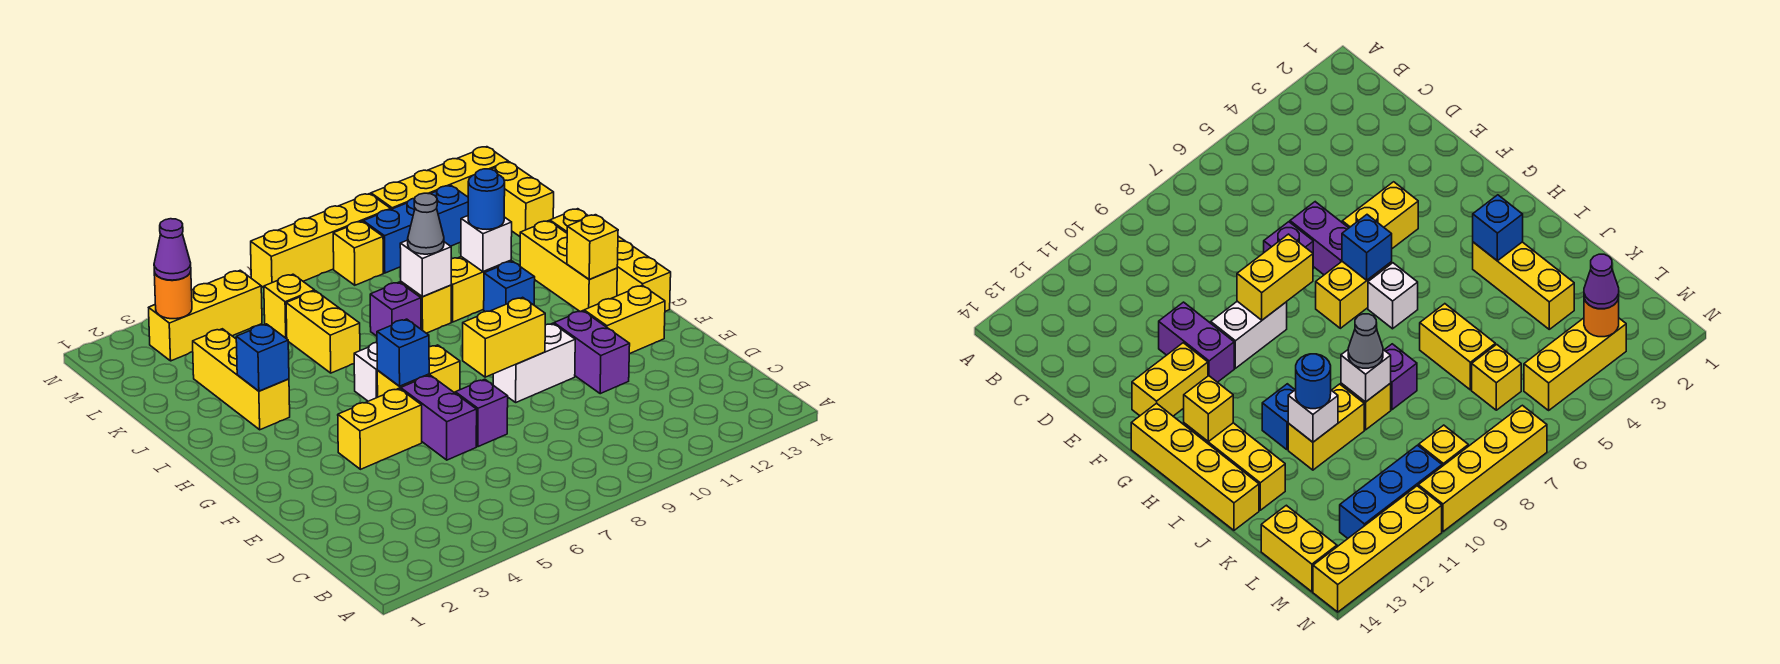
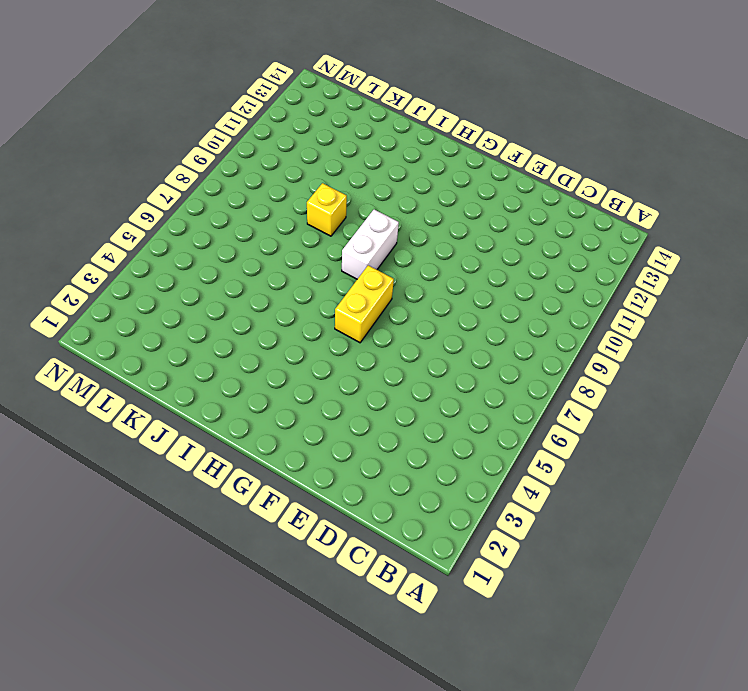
white 1x2 brick [342,210,399,279] -> white 1x2 brick moved to [493,323,575,402]
none -> purple 1x2 brick [401,375,477,460]
none -> purple 1x1 brick [455,379,508,447]
none -> purple 1x2 brick [554,311,630,394]
none -> yellow 1x2 brick [338,388,422,469]

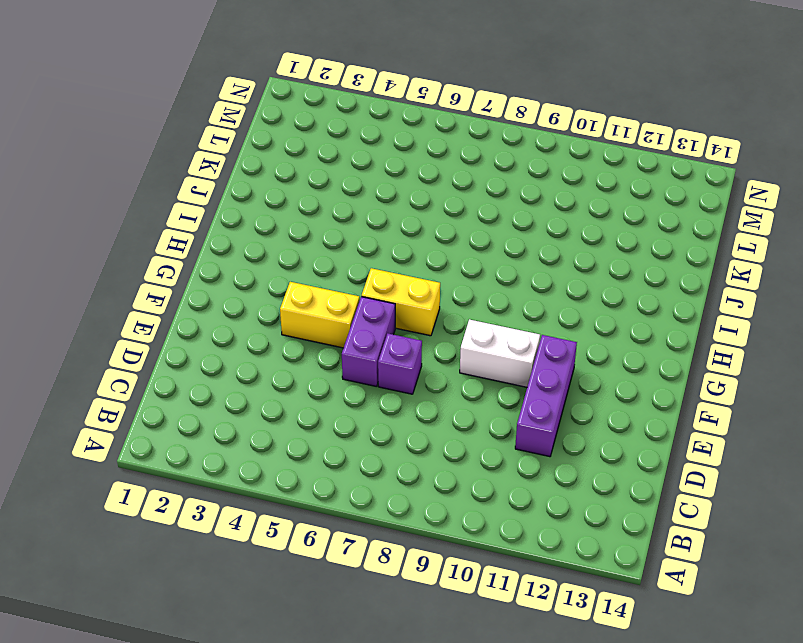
purple 1x3 brick [515,335,577,457] -> purple 1x2 brick [554,311,630,394]
none -> yellow 1x2 brick [584,285,665,354]
none -> yellow 1x4 brick [550,209,671,311]
none -> white 1x1 brick [354,342,378,401]
none -> yellow 1x3 brick [520,221,617,312]

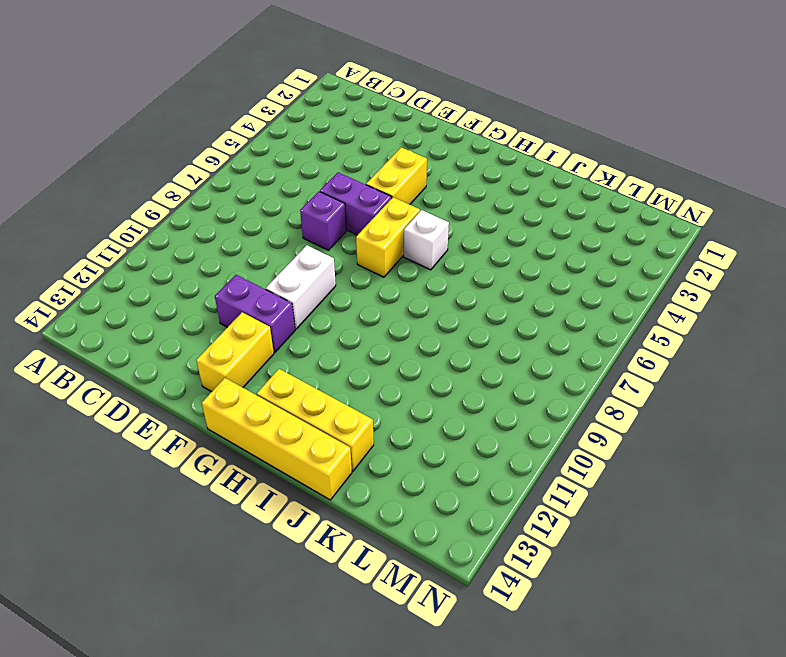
none -> yellow 1x3 brick [193,329,290,430]
none -> blue 1x1 brick [484,261,535,312]
none -> yellow 1x2 brick [286,291,360,373]
none -> purple 1x1 brick [370,282,421,336]

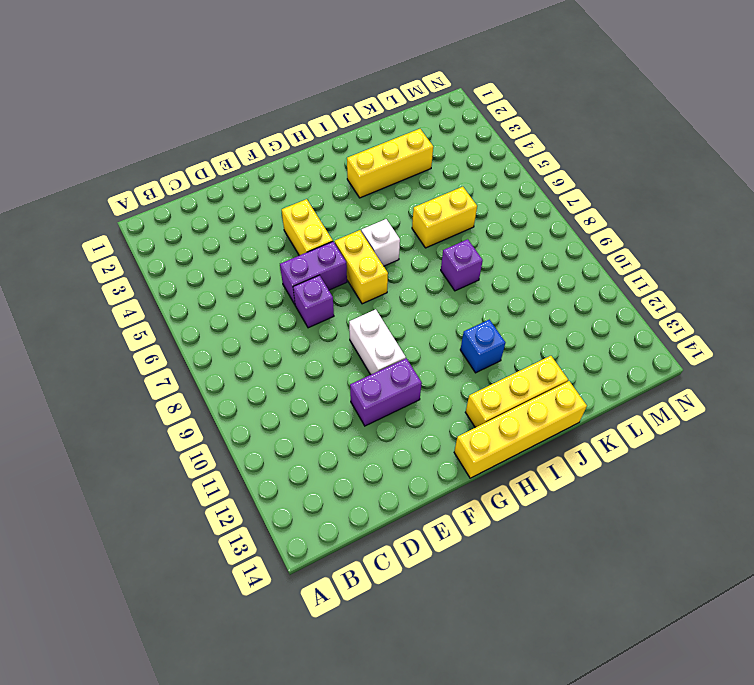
none -> yellow 1x2 brick [584,285,665,354]
none -> yellow 1x1 brick [401,282,451,333]
none -> yellow 1x2 brick [451,257,511,322]
none -> yellow 1x1 brick [264,274,314,339]

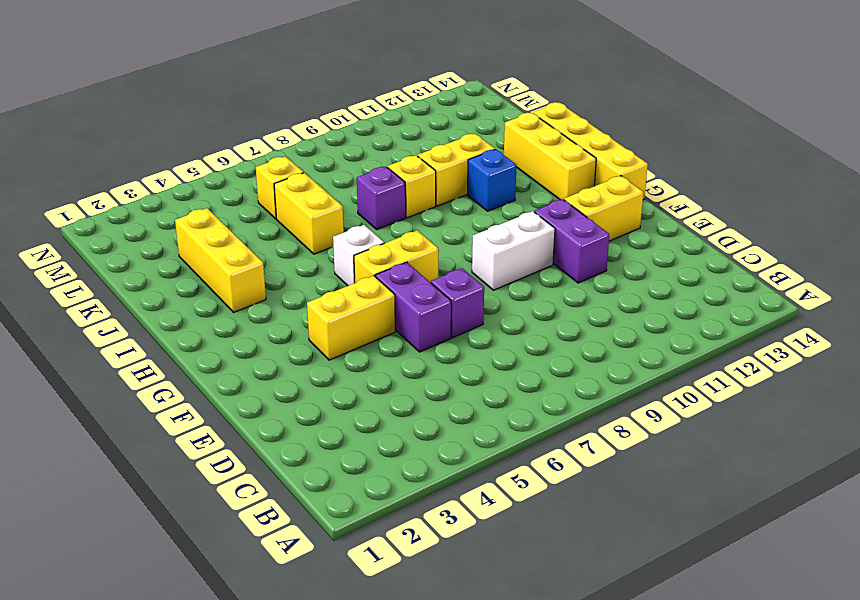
none -> yellow 1x2 brick [491,162,554,236]
none -> yellow 1x3 brick [149,270,262,361]
none -> yellow 1x1 brick [333,221,383,285]
none -> blue 1x3 brick [363,186,468,273]

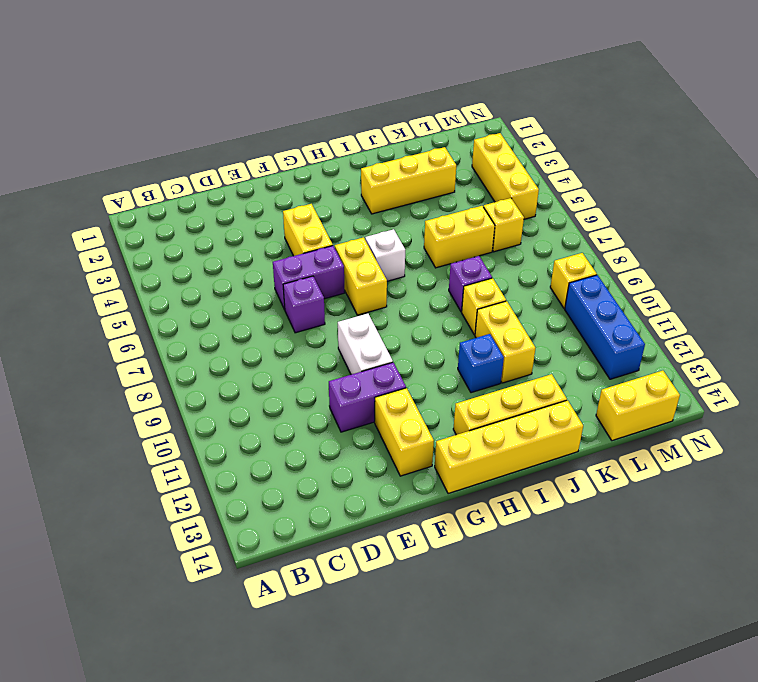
none -> yellow 1x4 brick [251,194,391,288]
none -> yellow 1x4 brick [371,147,508,209]
none -> yellow 1x2 brick [463,297,545,377]
none -> blue 1x1 brick [377,319,429,386]

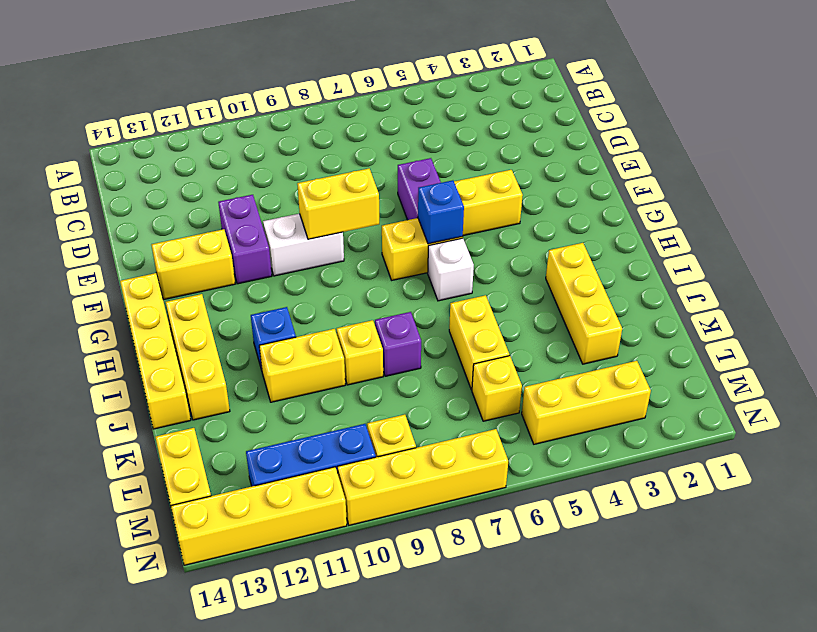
none -> purple 1x1 brick [455,379,508,447]
none -> yellow 1x1 brick [567,215,618,279]
none -> blue 1x1 brick [236,324,289,391]
none -> white 1x1 brick [400,240,452,297]

